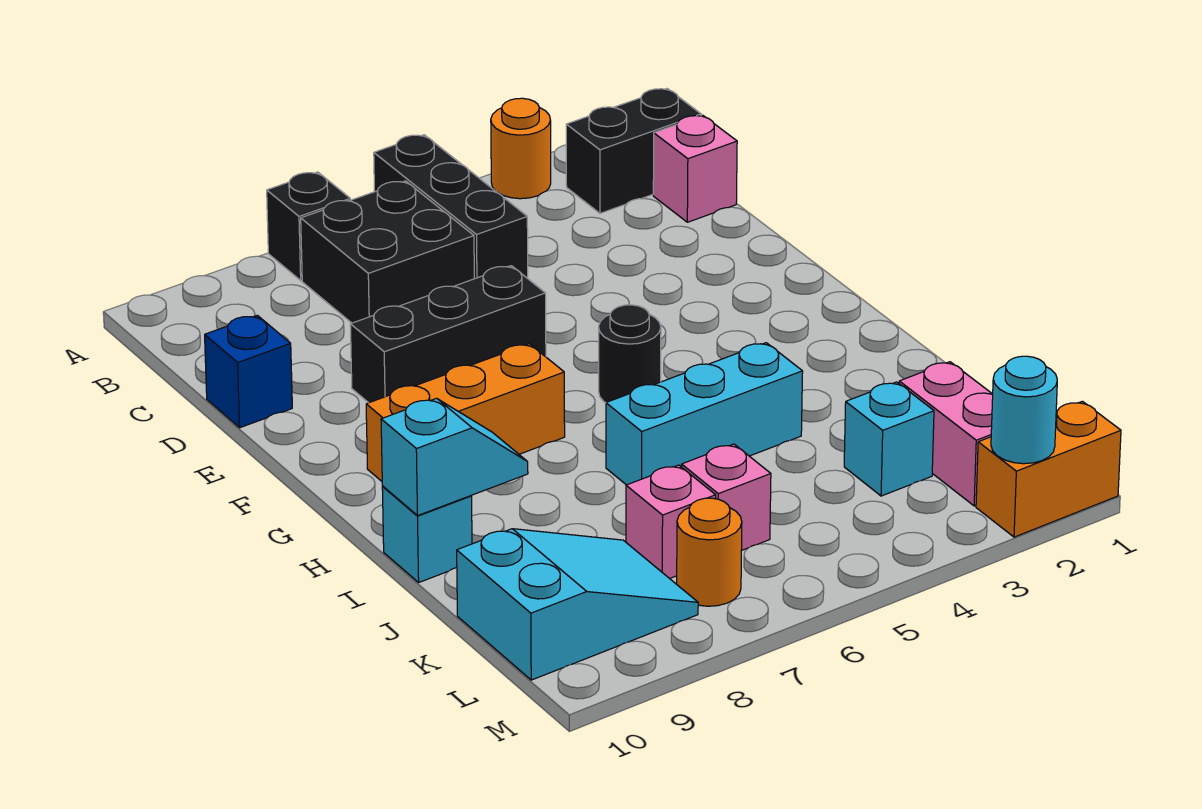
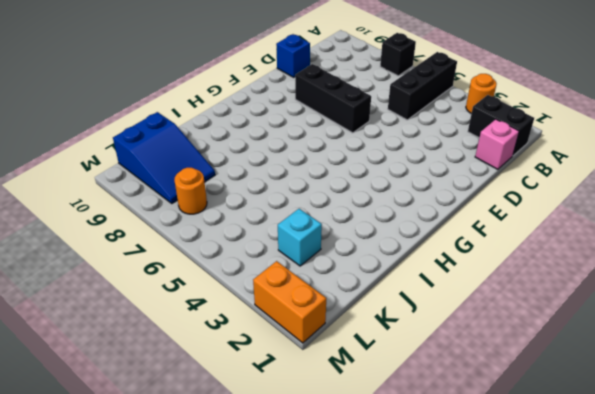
blue 2x3 slope [113,112,215,203] -> cyan 2x3 slope [457,529,698,680]
none -> black 2x2 brick [301,181,474,323]
none -> black 1x1 round brick [599,305,661,403]
none -> orange 1x3 brick [366,344,565,481]

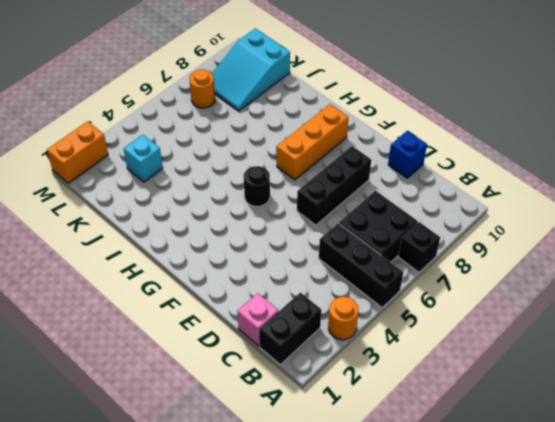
none -> cyan 1x3 brick [606,343,803,485]
none -> cyan 1x1 brick [382,487,472,582]
none -> pink 1x2 brick [899,362,993,506]

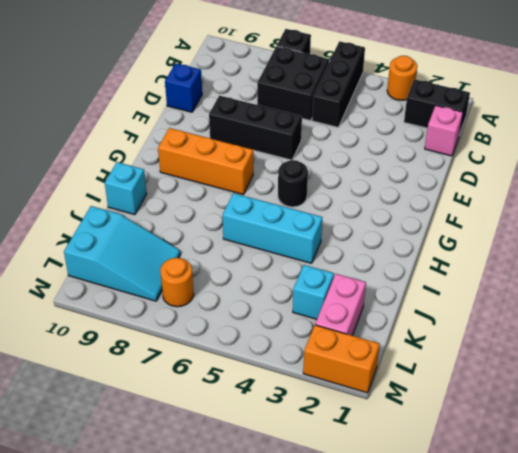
none -> pink 1x1 brick [682,444,771,551]
none -> pink 1x1 brick [626,465,716,579]
none -> cyan 1x2 slope [381,398,528,515]

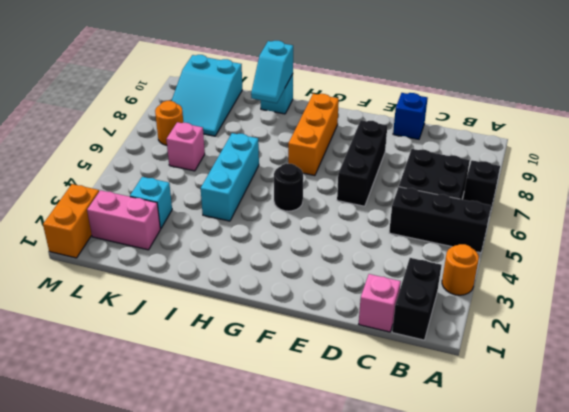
none -> pink 1x1 brick [626,465,716,579]
none -> cyan 1x1 round brick [991,356,1057,464]

